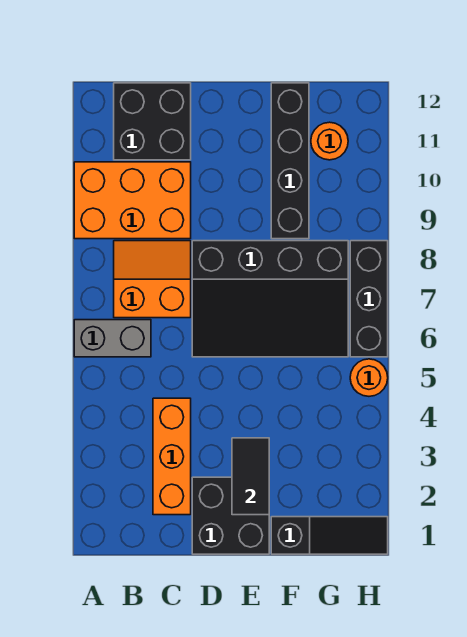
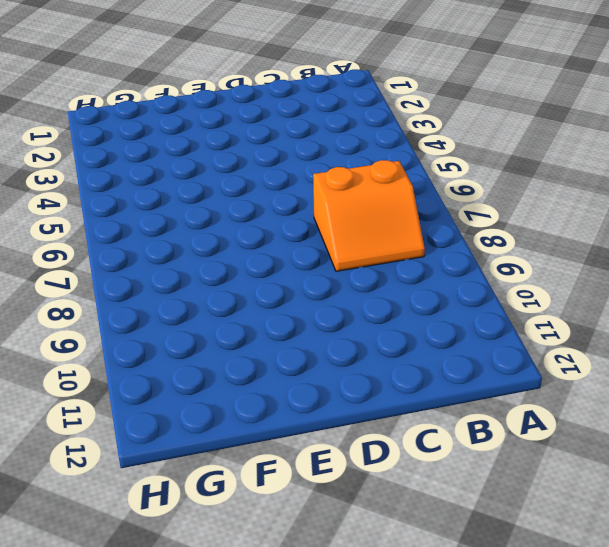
none -> grey 1x2 brick [74,320,151,357]
none -> orange 2x3 brick [74,162,191,239]
none -> black 2x2 brick [114,83,191,160]

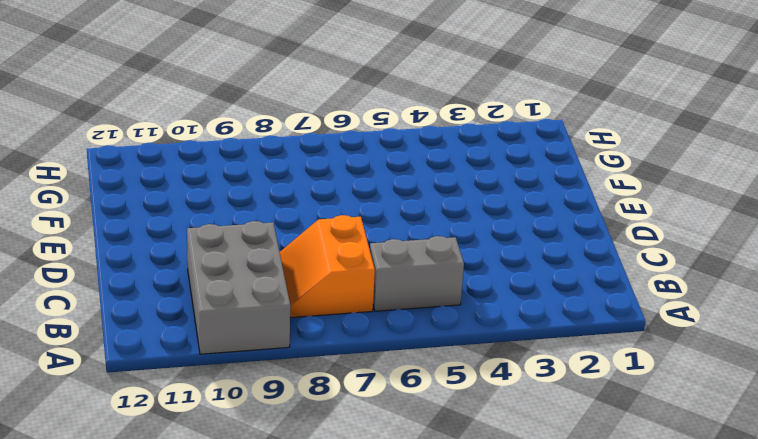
grey 2x3 brick [187,221,290,354] -> orange 2x3 brick [74,162,191,239]
grey 1x2 brick [370,236,464,311] -> grey 1x2 brick turned to [74,320,151,357]
none -> black 2x2 brick [114,83,191,160]
none -> orange 1x3 brick [153,398,191,515]
none -> black 2x2 brick [192,477,269,554]

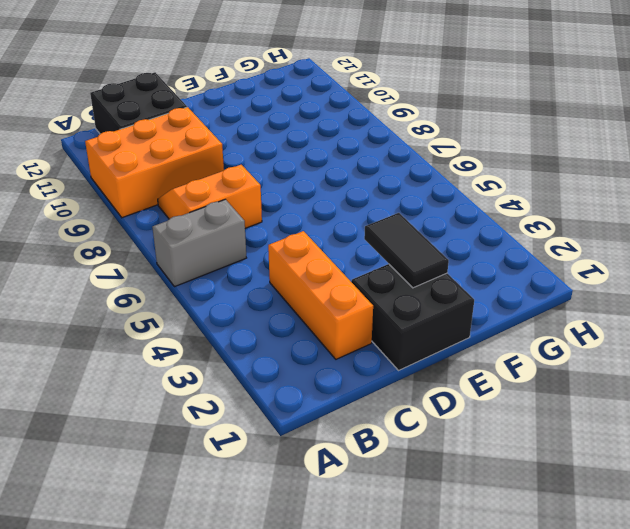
none -> black 3x4 slope [192,241,348,357]
none -> black 1x3 slope [271,517,388,554]
none -> black 1x4 brick [271,83,309,239]

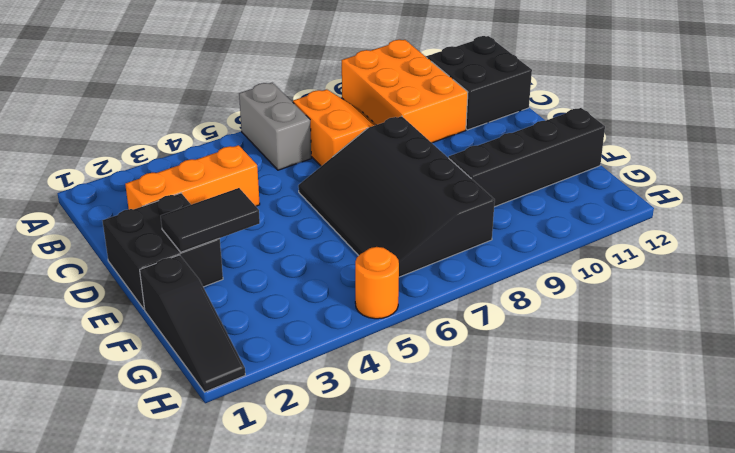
none -> orange 1x1 round brick [311,122,348,160]
none -> black 1x3 brick [350,241,388,357]

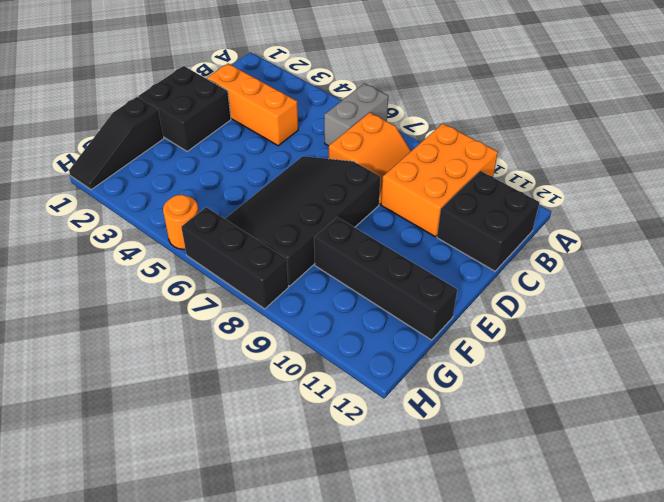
none -> orange 1x1 round brick [311,122,348,160]
none -> black 1x2 tile [232,438,269,515]

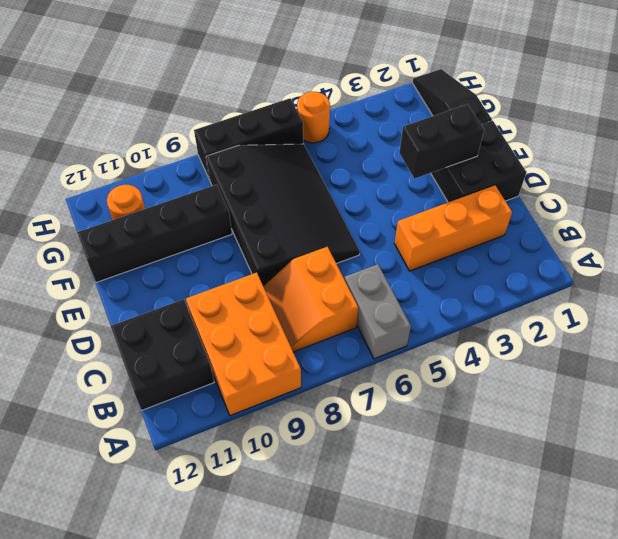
black 1x2 brick [399,104,484,179] -> black 1x2 tile [232,438,269,515]

